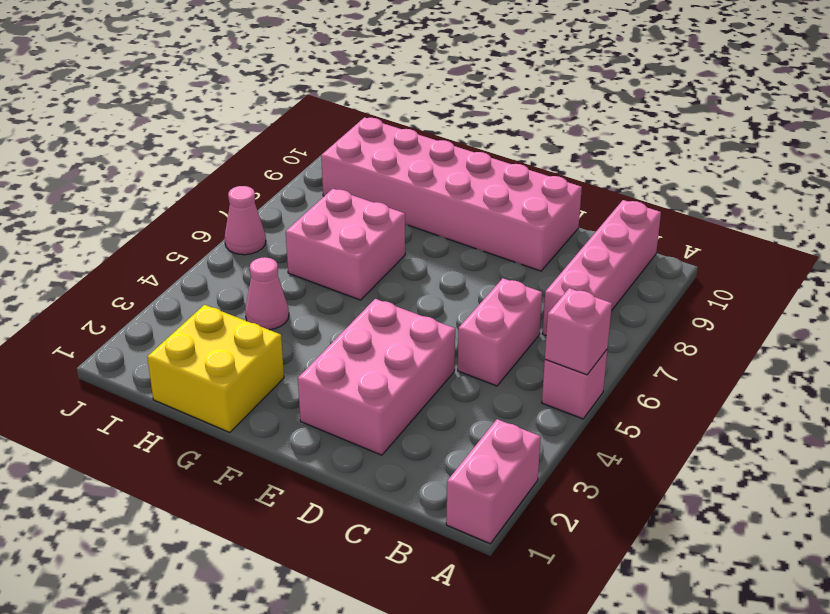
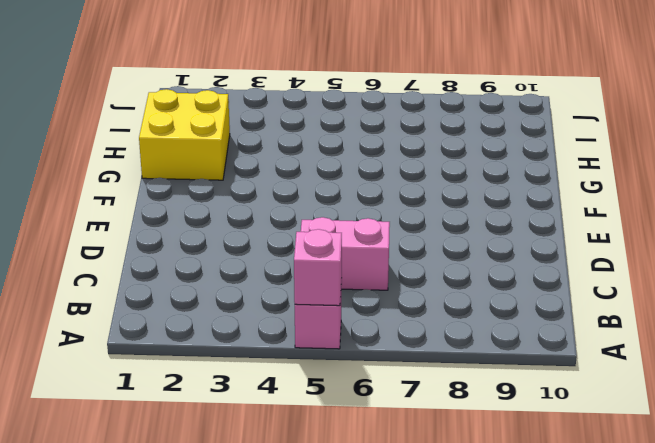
none -> pink 1x2 brick [446,419,541,544]
none -> pink 1x4 brick [542,200,661,335]

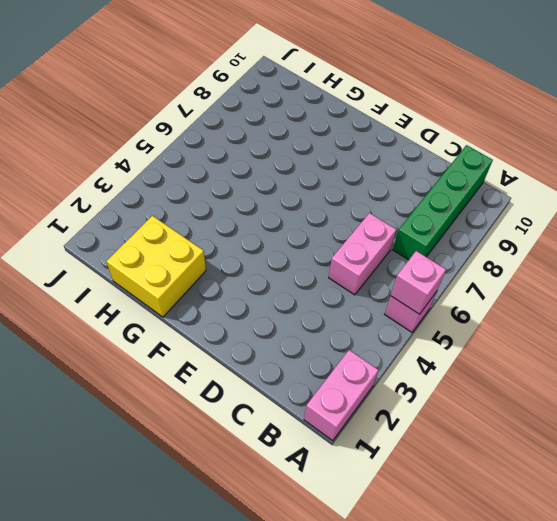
green 1x4 brick [393,145,493,260] -> pink 1x4 brick [542,200,661,335]
none -> pink 2x3 brick [298,299,455,455]
none -> pink 2x6 brick [321,117,582,271]

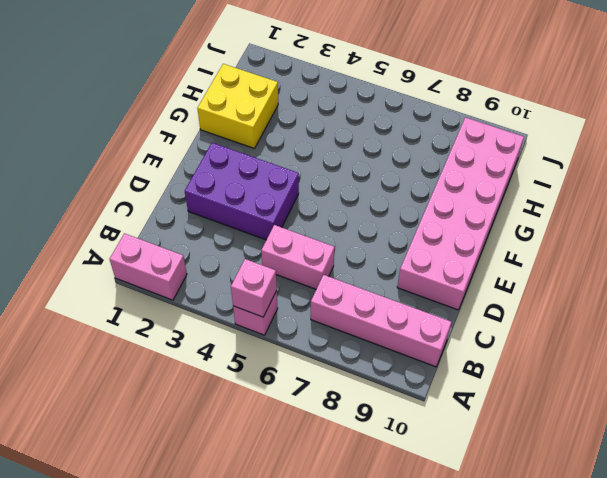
purple 2x3 brick [185,143,299,240] -> pink 2x3 brick [298,299,455,455]
none -> pink 2x2 brick [286,189,405,300]
none -> pink 1x1 cone [245,257,289,330]

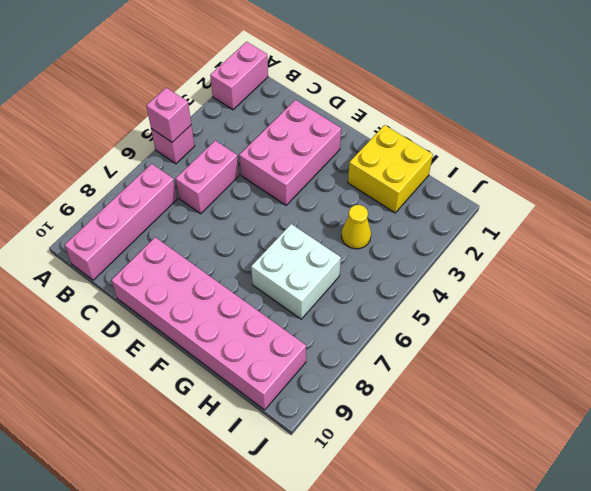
white 2x2 brick [251,224,341,319] -> pink 2x2 brick [286,189,405,300]
yellow 1x1 cone [341,205,371,249] -> pink 1x1 cone [245,257,289,330]
none -> pink 1x1 cone [225,186,266,255]

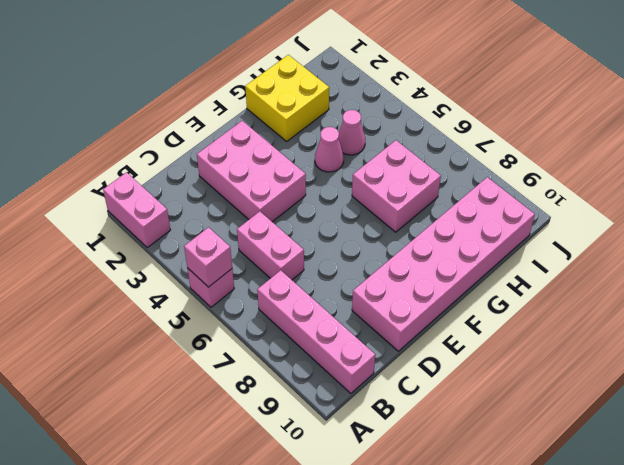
pink 1x1 cone [315,127,344,172] -> pink 1x1 cone moved to [225,186,266,255]

